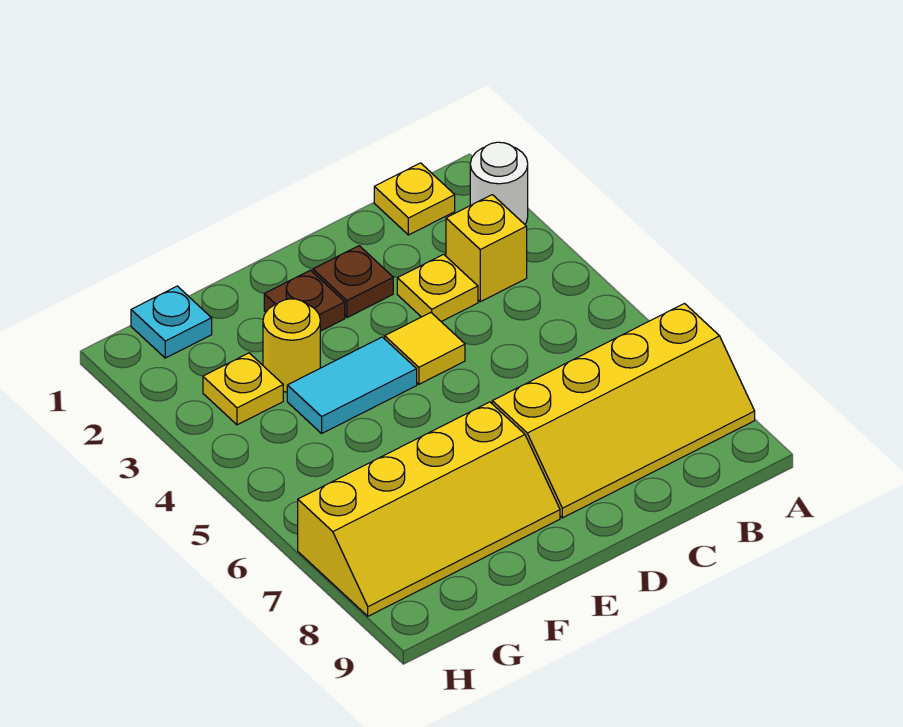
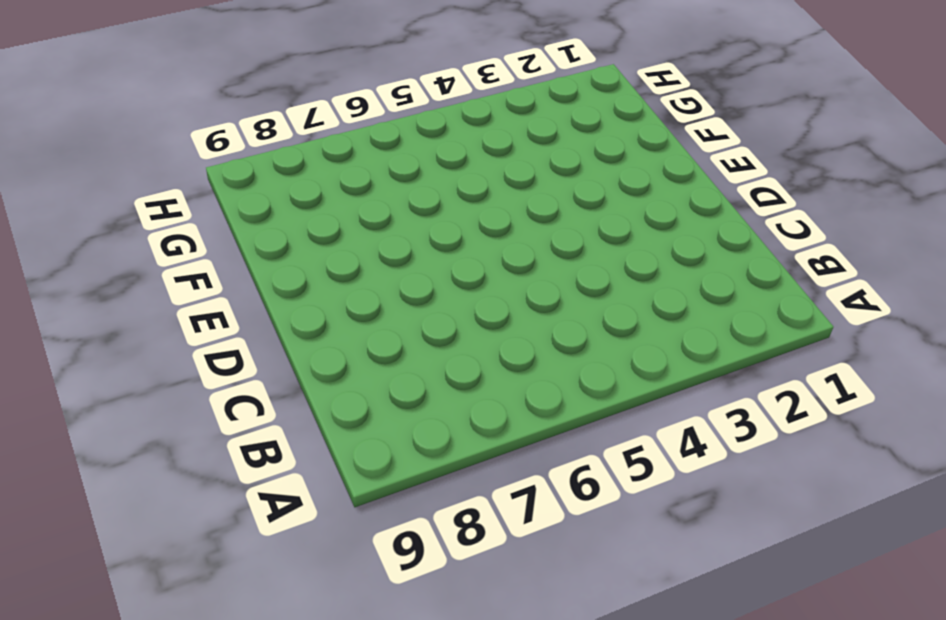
none -> white 1x1 round brick [470,142,528,224]
none -> yellow 2x4 slope [492,304,755,518]
none -> yellow 1x1 plate [374,163,455,235]

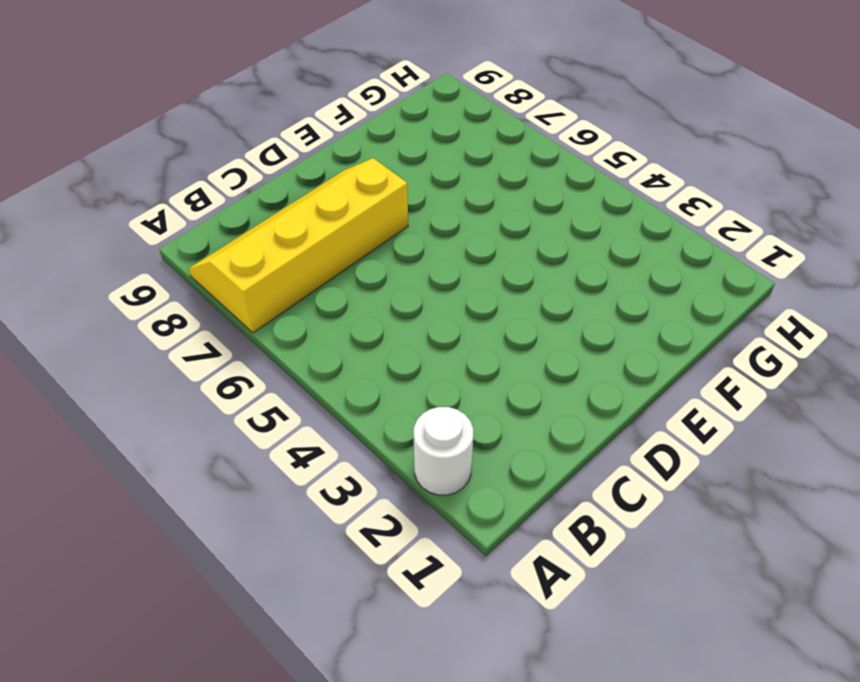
none -> yellow 1x1 plate [374,163,455,235]
none -> yellow 1x1 brick [446,195,527,302]
none -> yellow 1x1 plate [397,254,478,322]

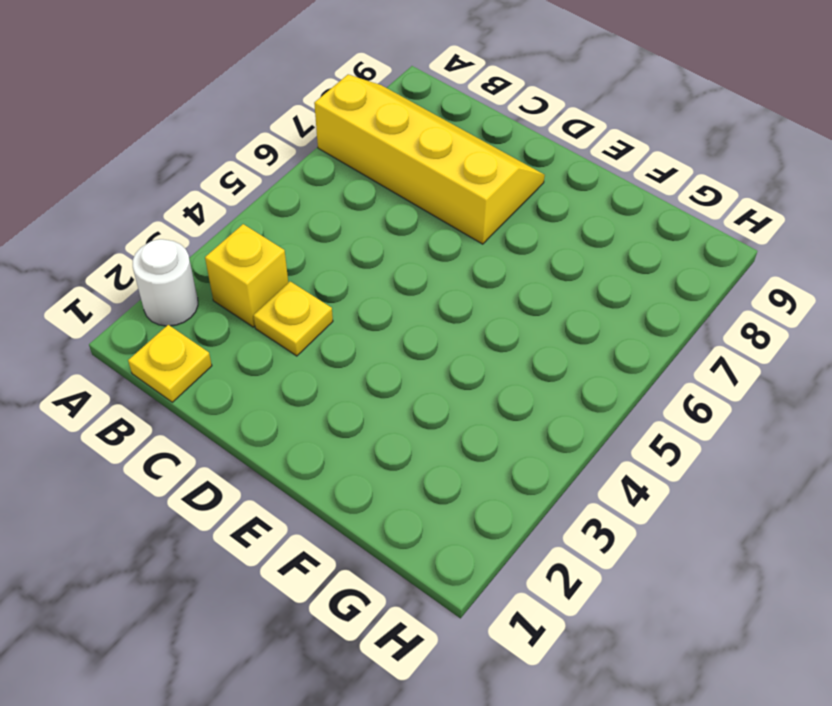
none -> brown 1x1 plate [313,246,393,318]
none -> yellow 1x1 tile [385,313,465,384]
none -> brown 1x1 plate [264,270,345,331]

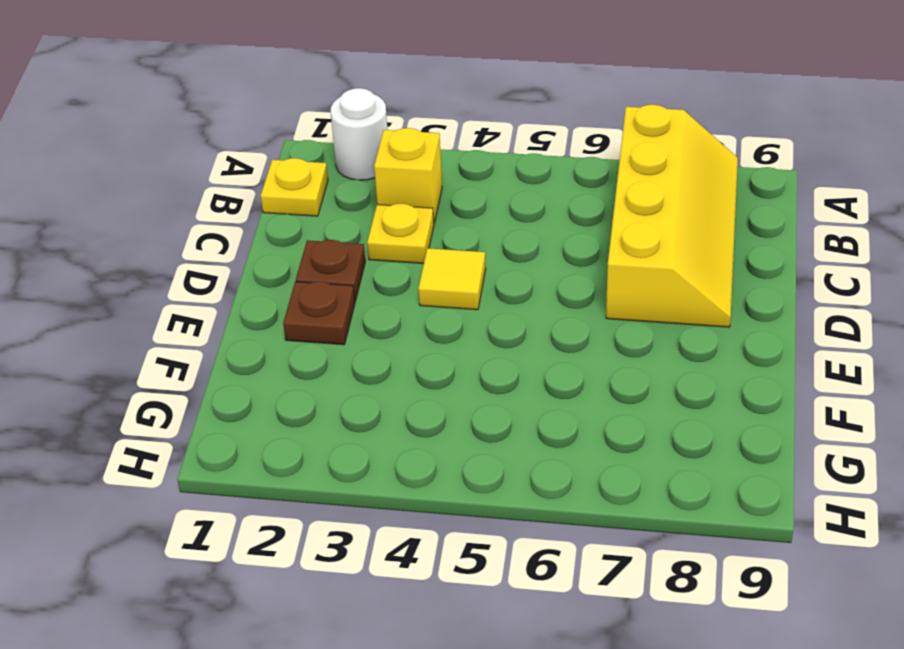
none -> cyan 1x2 tile [287,337,417,433]
none -> yellow 2x4 slope [298,402,560,616]
none -> yellow 1x1 round brick [263,299,320,392]

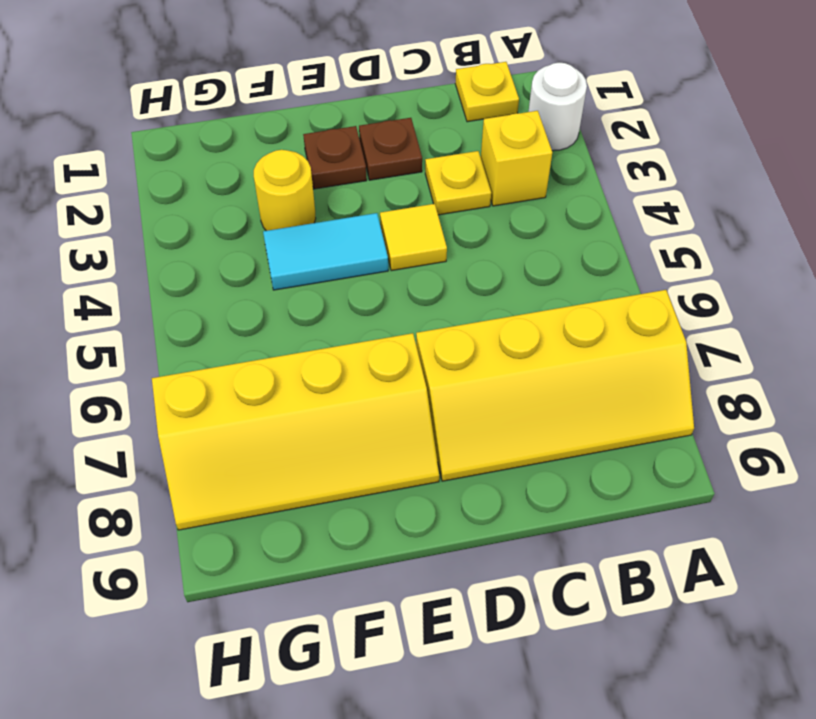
none -> cyan 1x1 plate [131,286,212,358]
none -> yellow 1x1 plate [203,353,283,425]

